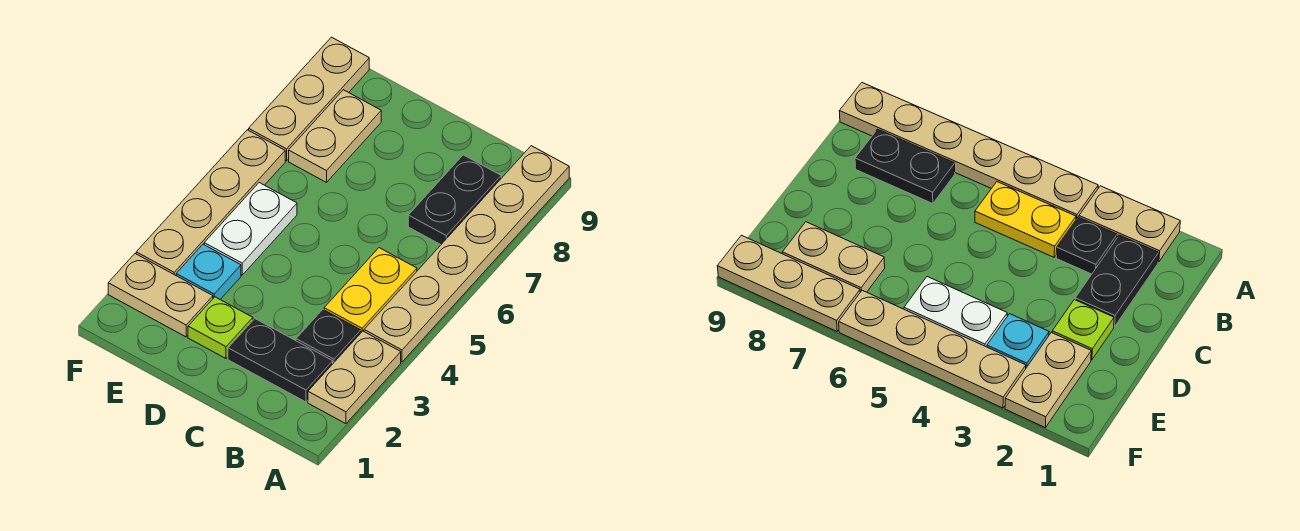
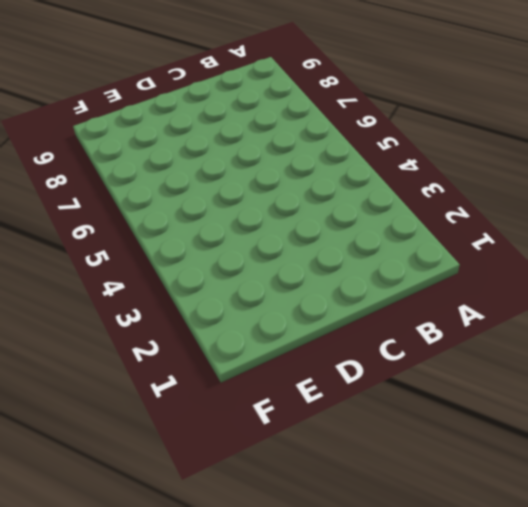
none -> tan 1x2 plate [308,331,401,424]
none -> tan 1x6 plate [364,146,569,362]
none -> black 1x2 plate [228,319,333,402]

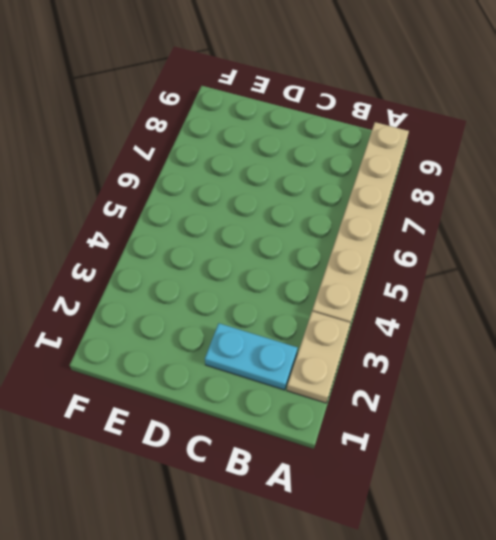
cyan 1x2 plate [205,323,298,390] -> black 1x2 plate [228,319,333,402]
none -> black 1x1 plate [296,310,361,363]
none -> yellow 1x2 plate [324,248,417,332]
none -> black 1x2 plate [408,155,501,245]

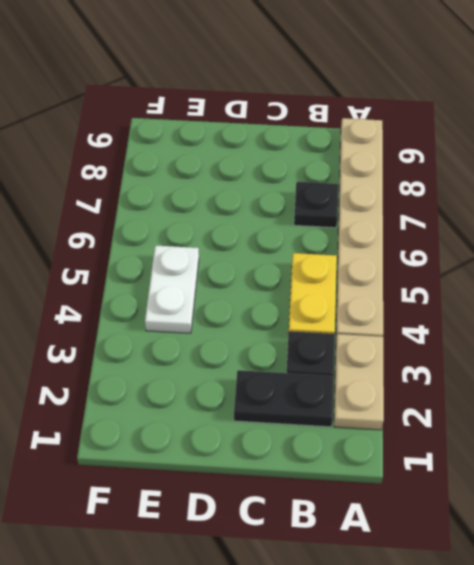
black 1x1 plate [294,182,338,228] -> black 1x2 plate [408,155,501,245]
none -> lime 1x1 plate [188,297,253,358]
none -> tan 1x2 plate [108,254,213,337]
none -> cyan 1x1 plate [176,244,241,299]

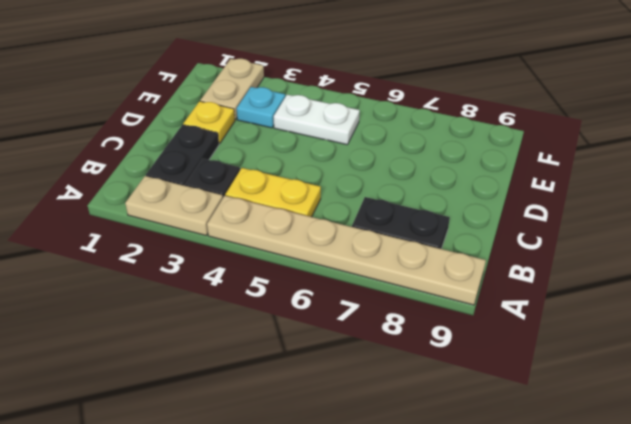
yellow 1x1 plate [183,101,235,144] -> lime 1x1 plate [188,297,253,358]
none -> tan 1x2 plate [289,90,381,182]
none -> tan 1x4 plate [136,130,285,275]
none -> tan 1x3 plate [249,37,369,161]

